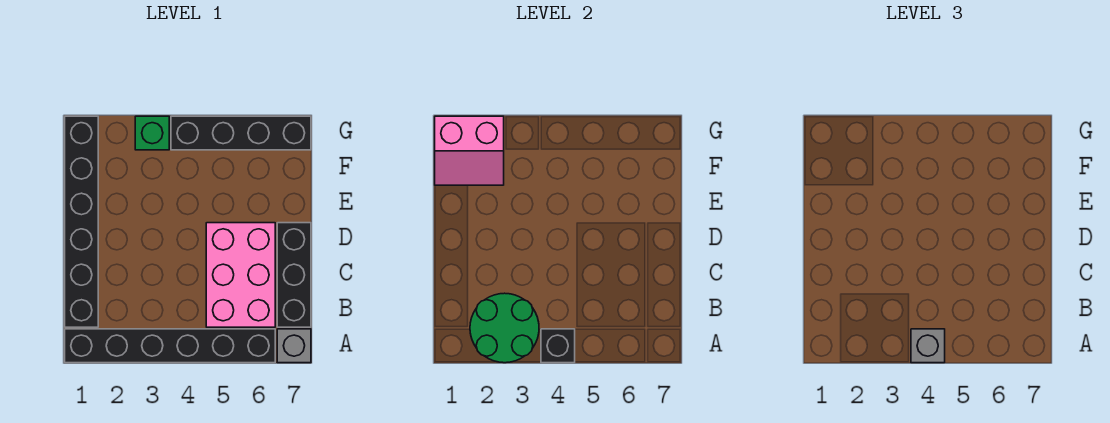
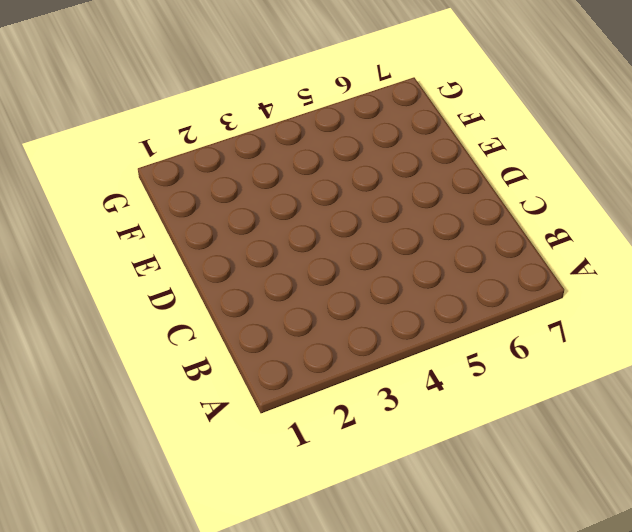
none -> black 1x6 brick [65,329,275,363]
none -> grey 1x1 brick [277,329,311,363]

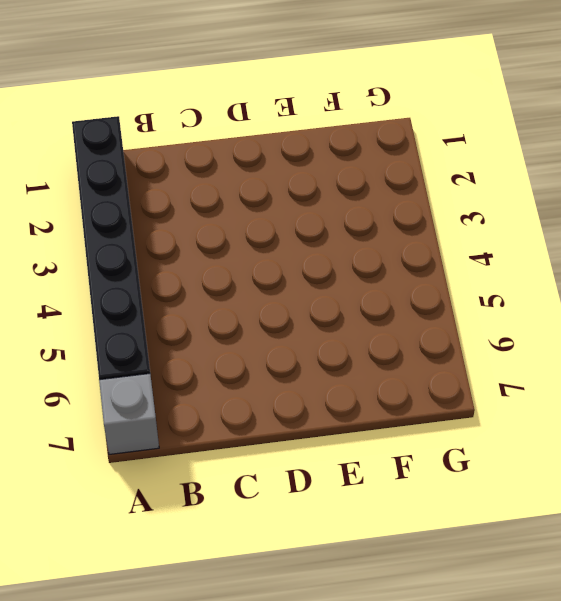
none -> black 1x6 brick [65,116,98,327]
none -> pink 2x3 brick [206,223,275,327]

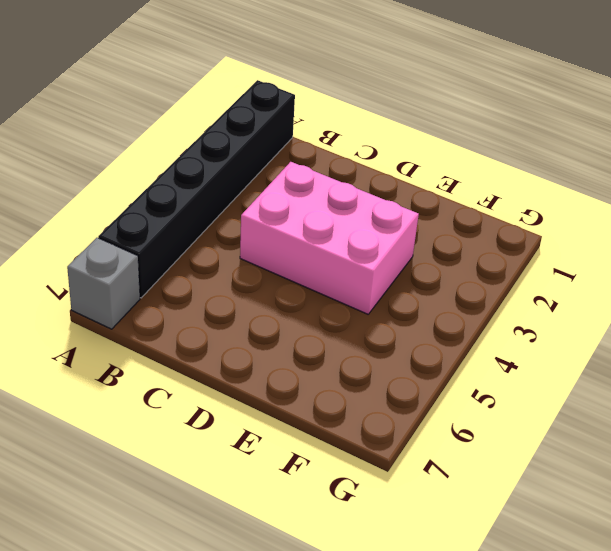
pink 2x3 brick [240,162,419,314] -> pink 2x3 brick moved to [206,223,275,327]
none -> black 1x6 brick [65,116,98,327]
none -> black 1x3 brick [277,223,311,327]

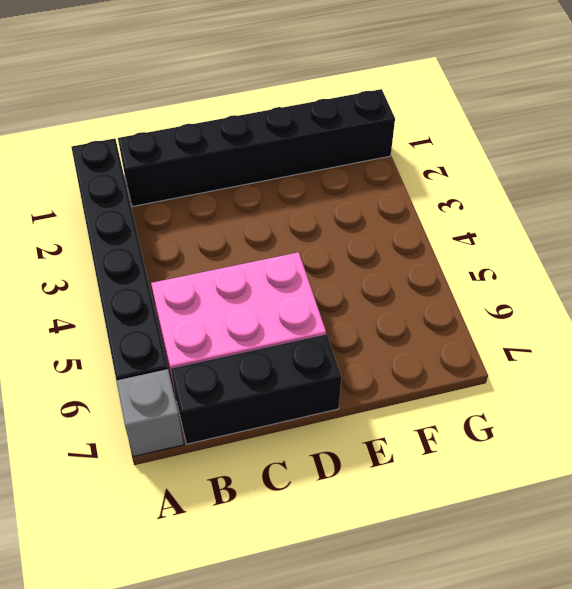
none -> green 1x1 brick [135,116,169,150]
none -> black 1x4 brick [171,116,311,150]

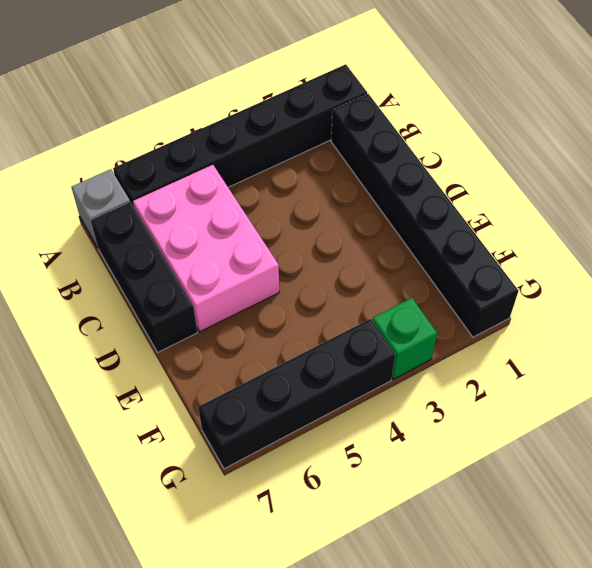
none -> green 2x2 round brick [470,293,539,363]
none -> black 1x1 brick [541,329,575,363]

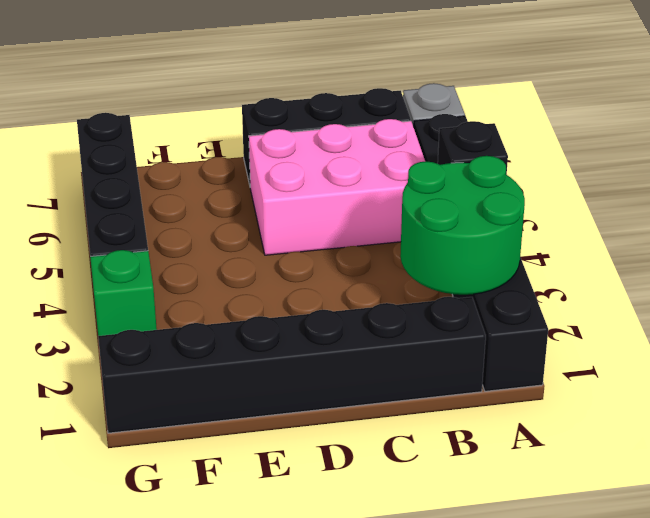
none -> pink 2x2 slope [435,116,504,185]
none -> grey 1x1 brick [911,329,945,363]

